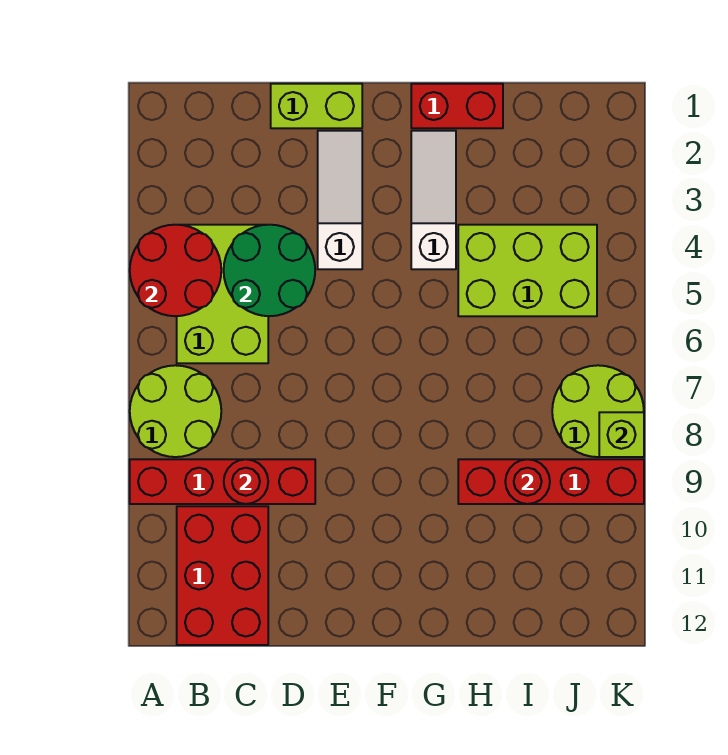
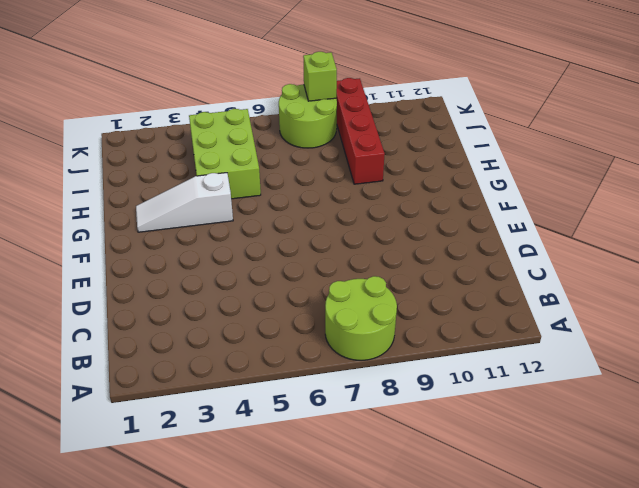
none -> red 1x4 brick [130,459,315,504]
none -> lime 2x3 brick [177,225,268,363]
none -> red 2x3 brick [177,506,268,645]

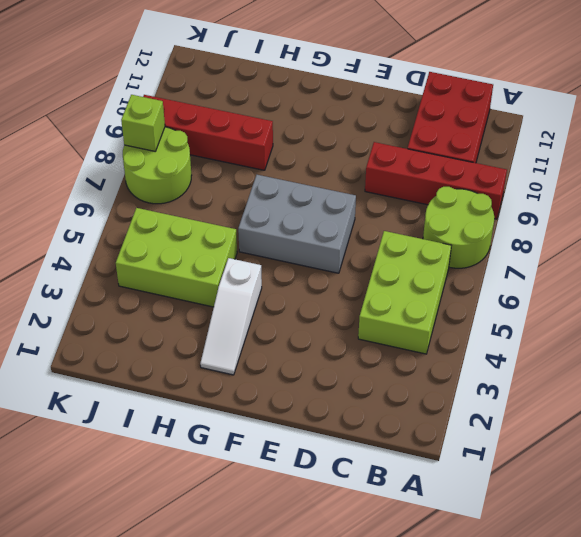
grey 2x3 brick [238,175,356,273] -> none
none -> lime 1x2 brick [271,84,362,128]
none -> white 1x3 slope [318,131,362,269]
none -> red 1x2 brick [411,84,503,128]

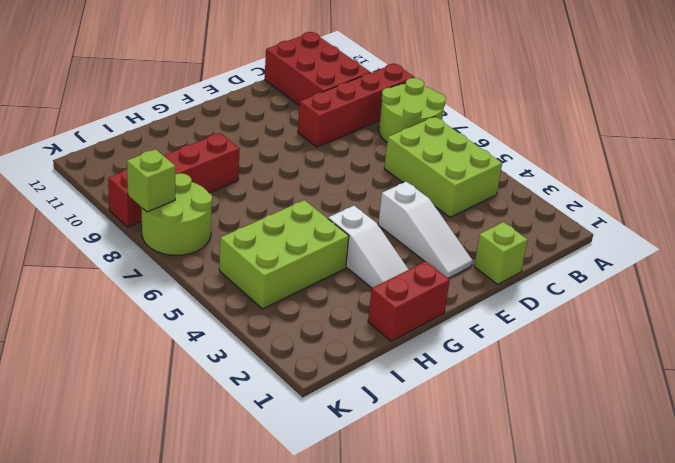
lime 1x1 brick [474,222,527,284] -> lime 1x2 brick [271,84,362,128]
none -> red 2x2 round brick [130,225,221,316]
none -> green 2x2 round brick [224,225,315,316]
none -> red 1x1 round brick [224,459,268,504]

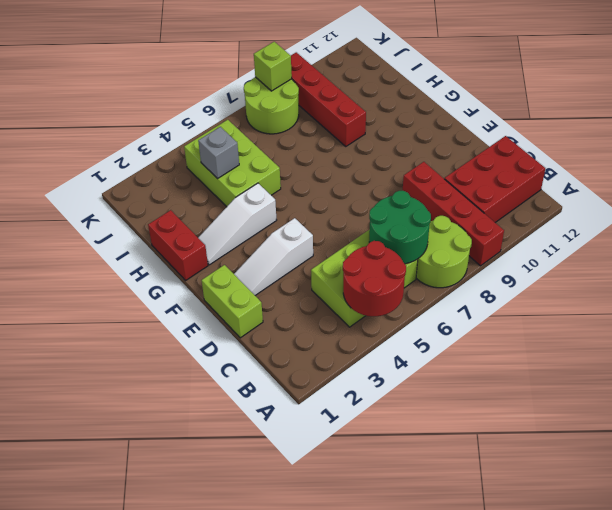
green 2x2 round brick [369,191,431,264] -> green 2x2 round brick moved to [224,225,315,316]
grey 1x1 brick [198,127,239,179] -> none
none -> red 1x1 round brick [224,459,268,504]
none -> red 1x1 round brick [505,459,550,504]

